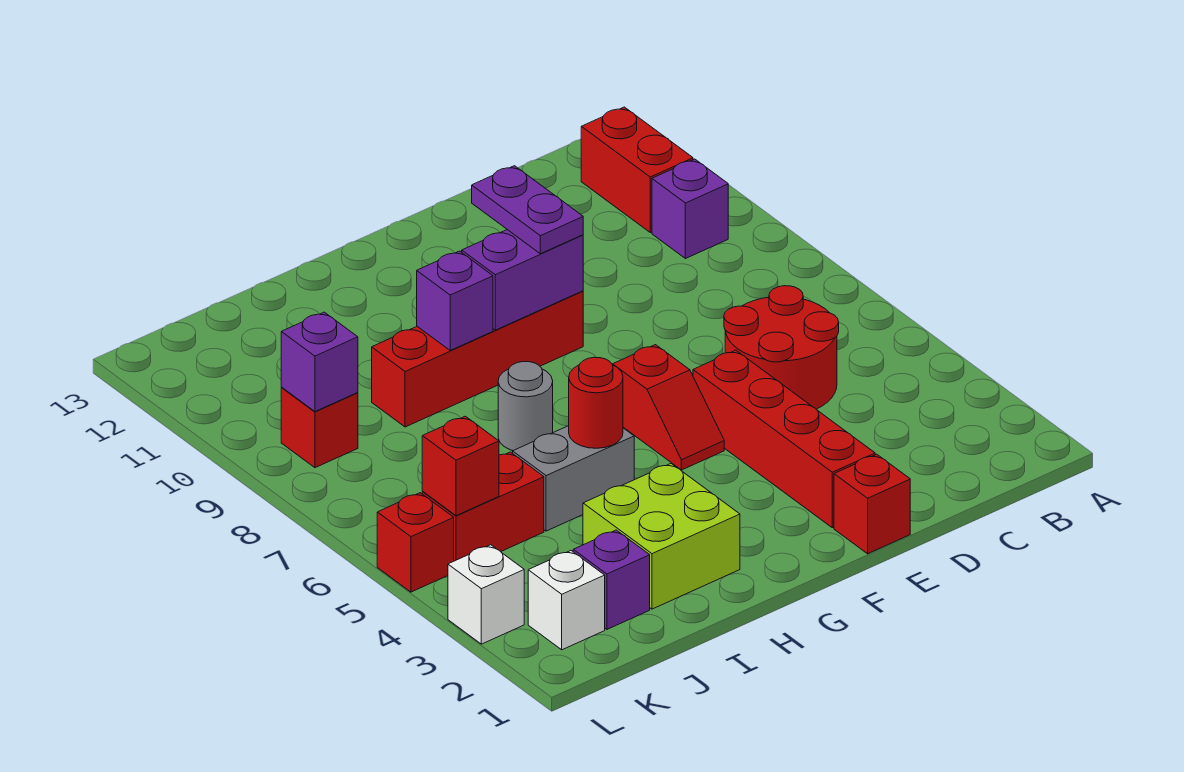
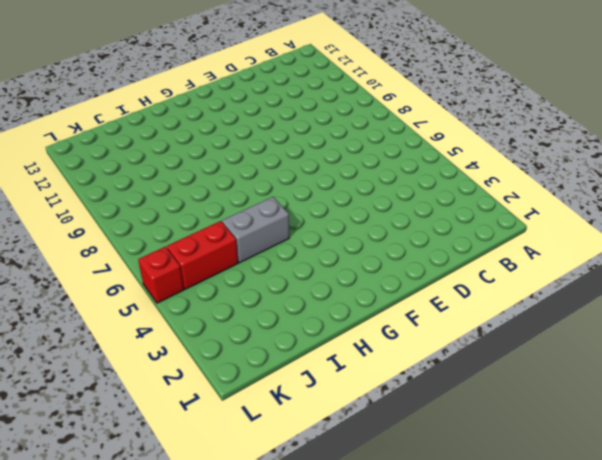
none -> purple 1x1 brick [652,159,728,259]
none -> red 1x2 brick [581,107,693,232]
none -> red 2x2 round brick [724,286,839,409]

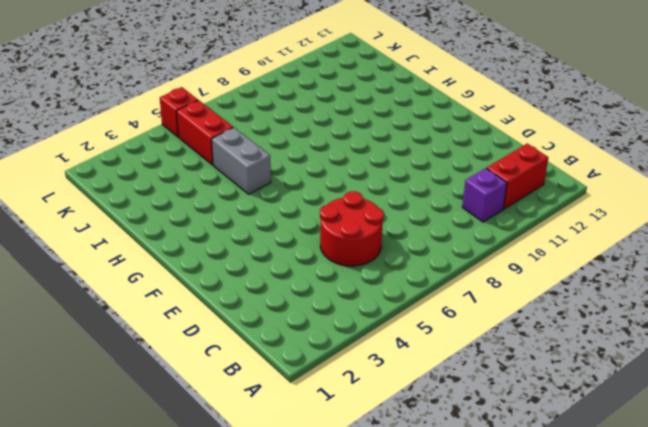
none -> red 1x1 brick [834,454,910,554]
none -> red 1x4 brick [693,350,875,528]
none -> red 1x2 slope [613,345,724,470]

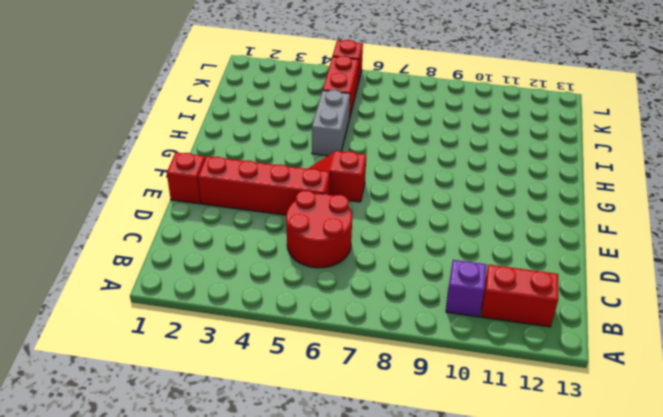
none -> red 1x4 brick [372,291,583,427]
none -> lime 2x2 brick [583,464,740,609]
none -> grey 1x1 round brick [498,362,553,451]

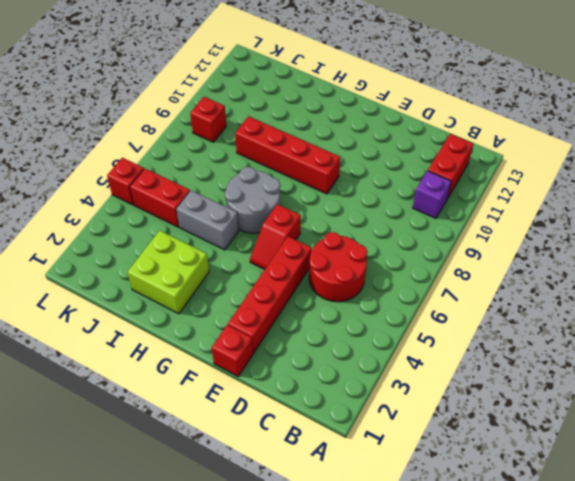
grey 2x2 round brick [225,167,280,233] -> grey 1x1 round brick [498,362,553,451]
none -> purple 1x1 brick [573,530,650,629]
none -> white 1x1 brick [528,551,605,650]
none -> white 1x1 brick [448,545,524,644]

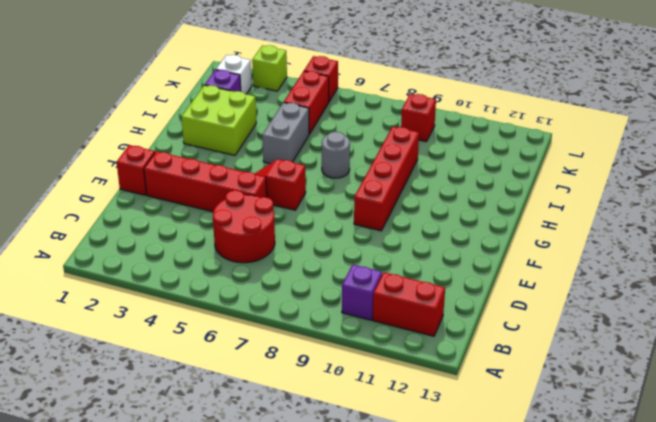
lime 1x1 brick [252,45,287,91] -> white 1x1 brick [448,545,524,644]
none -> purple 1x2 brick [462,230,583,330]
none -> red 1x1 round brick [569,357,623,448]
none -> purple 1x1 brick [417,251,493,350]

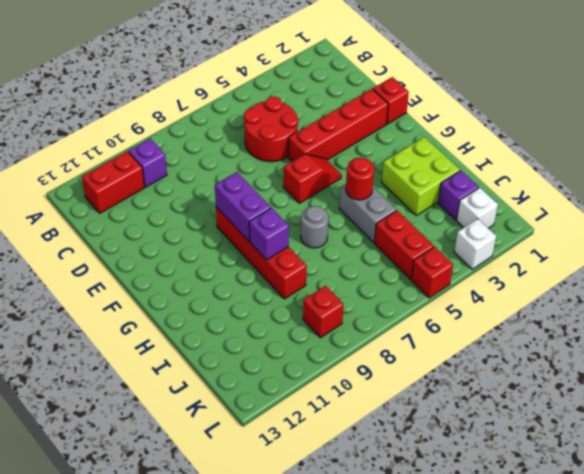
none -> red 1x1 brick [422,416,499,516]
none -> purple 1x1 brick [281,312,358,412]
none -> purple 1x2 plate [472,166,583,254]

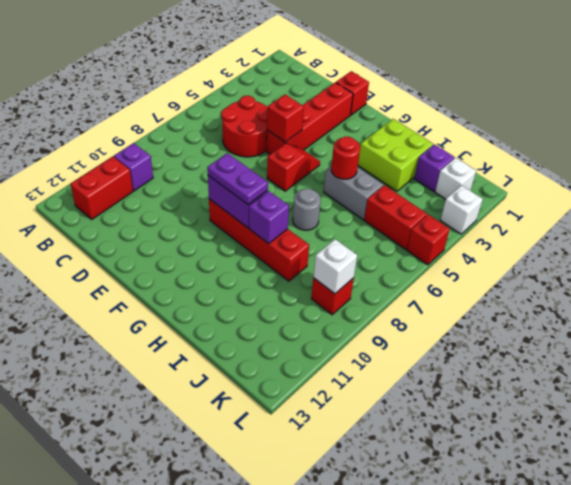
red 1x1 brick [267,94,304,142] -> red 1x1 brick moved to [422,416,499,516]
purple 1x2 plate [207,153,268,204] -> purple 1x2 plate turned to [472,166,583,254]
white 1x1 brick [313,239,357,294] -> purple 1x1 brick [281,312,358,412]

